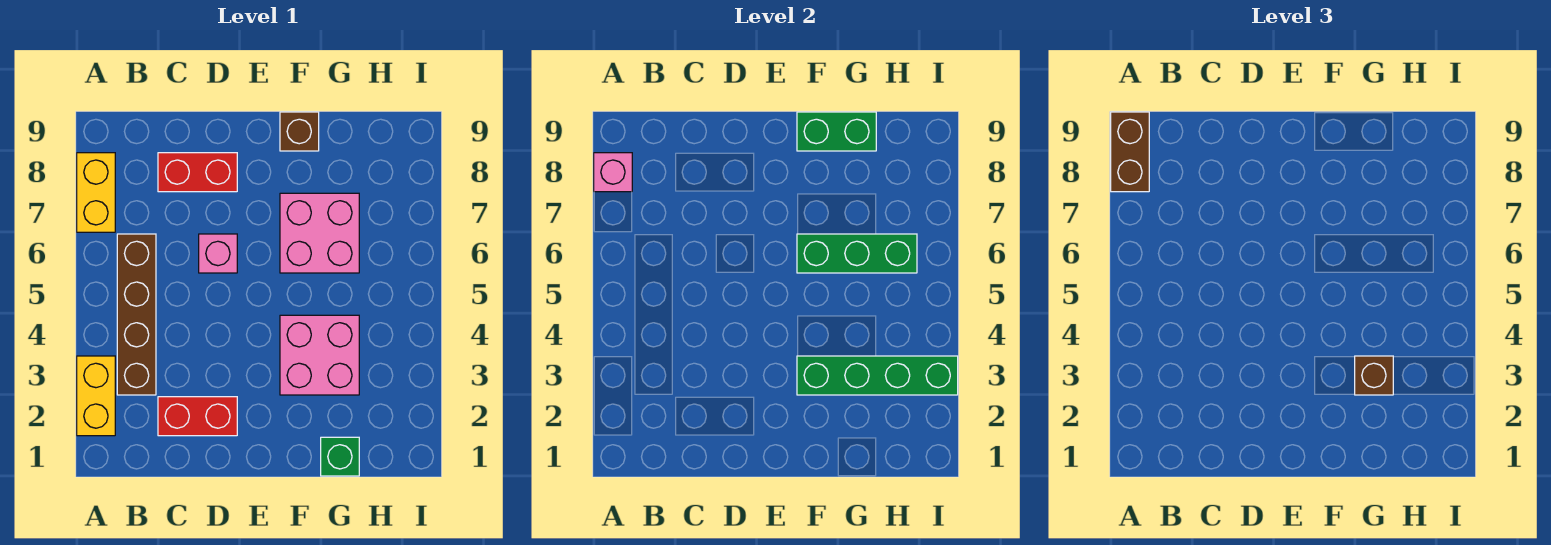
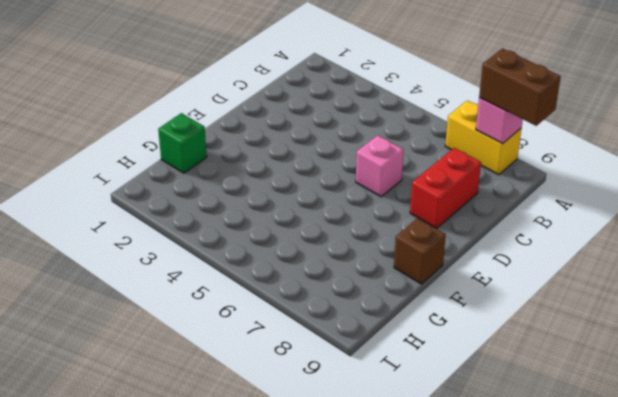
none -> yellow 1x2 brick [77,356,115,436]
none -> brown 1x4 brick [117,234,156,395]
none -> red 1x2 brick [158,397,237,436]

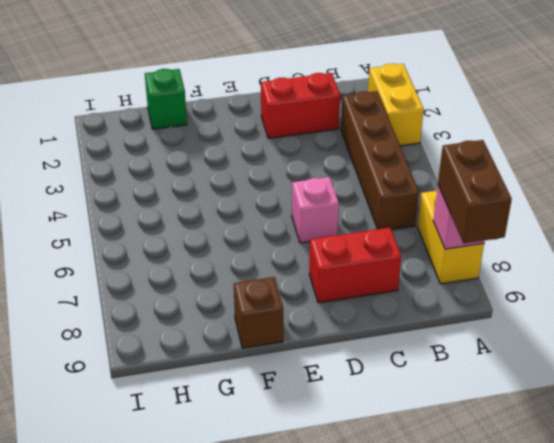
none -> pink 2x2 brick [280,315,359,395]
none -> pink 2x2 brick [280,193,359,273]
none -> green 1x4 brick [797,356,958,395]

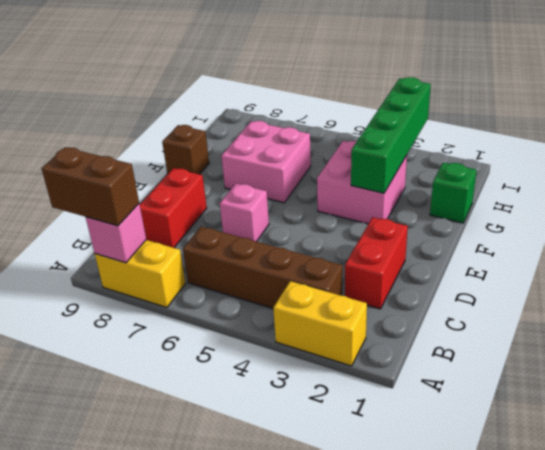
none -> green 1x3 brick [797,234,917,273]
none -> green 1x2 brick [797,112,876,151]
none -> brown 1x1 brick [1355,356,1393,395]

